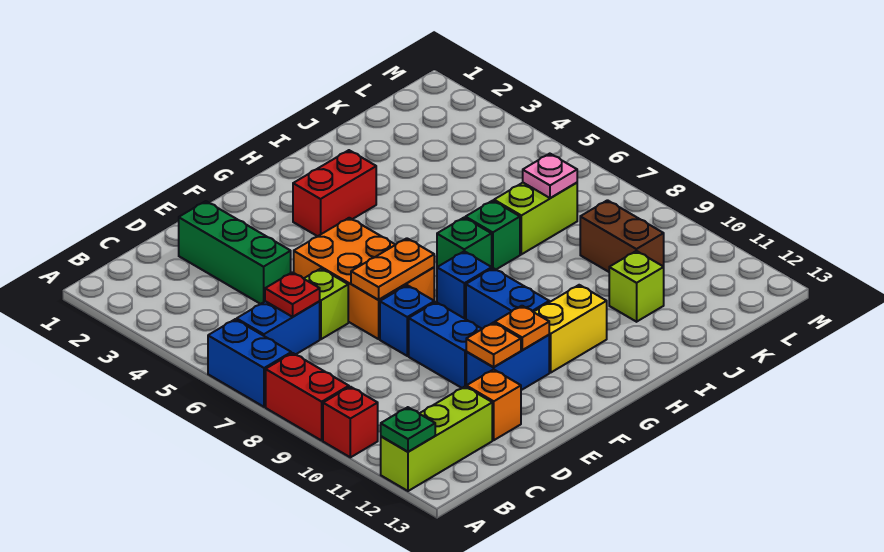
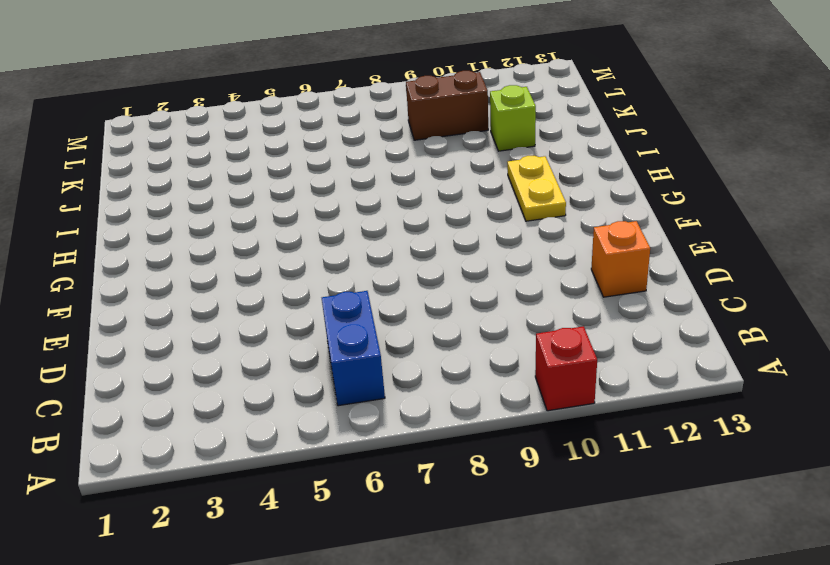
yellow 1x2 plate [507,156,566,221] -> yellow 1x2 brick [534,285,607,372]
none -> blue 1x2 brick [208,319,291,407]
none -> red 1x2 brick [266,353,349,440]
none -> lime 1x3 brick [381,387,492,491]

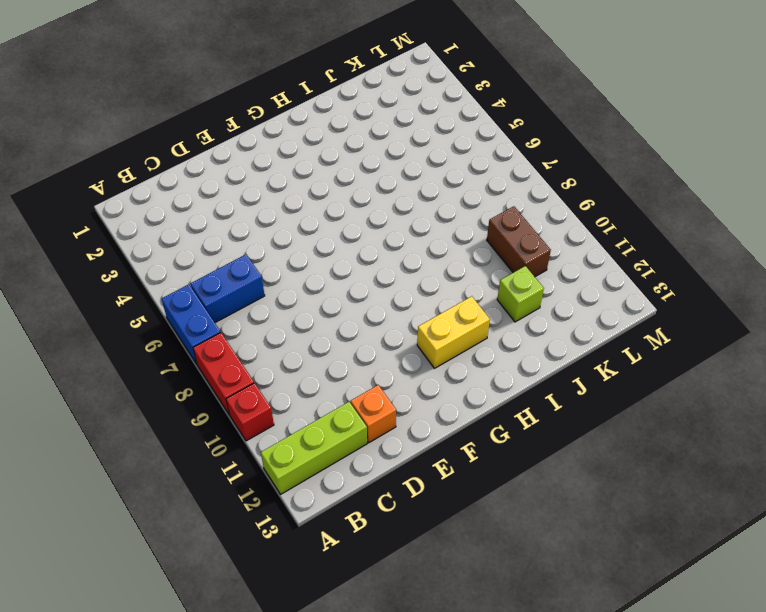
none -> green 1x3 brick [179,201,291,304]
none -> lime 1x1 brick [304,269,348,339]
none -> orange 2x3 brick [294,218,434,339]

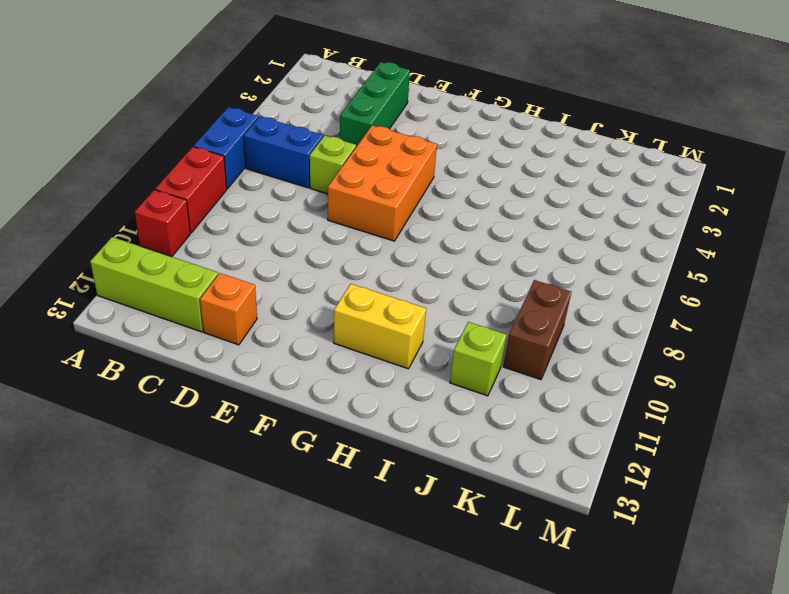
none -> blue 1x1 brick [380,285,435,356]
none -> blue 1x2 brick [409,302,482,388]
none -> blue 1x2 brick [466,335,549,390]

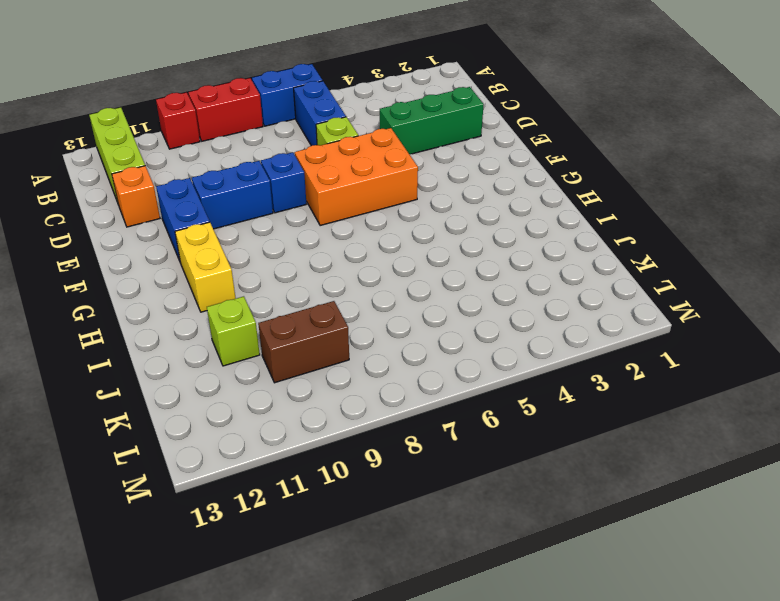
none -> red 1x2 brick [293,150,376,236]
none -> blue 1x1 brick [437,251,492,319]
none -> blue 1x2 brick [466,268,549,329]

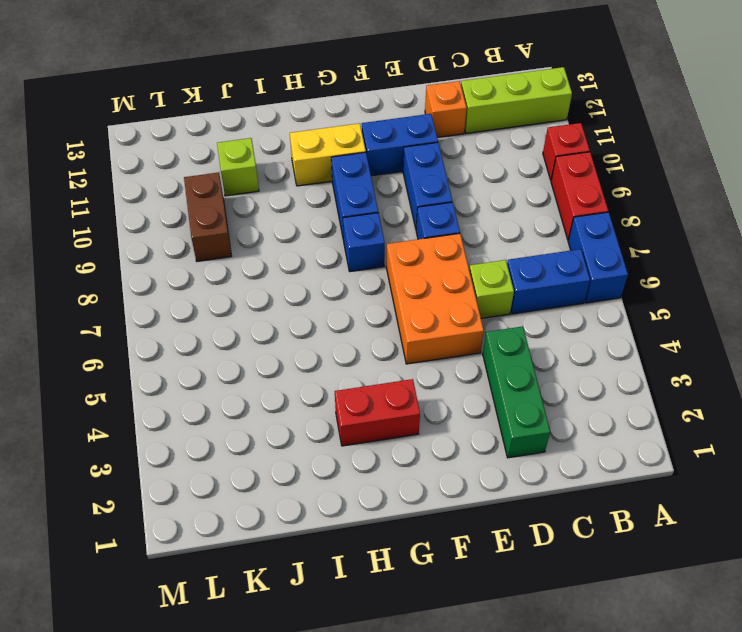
none -> green 1x1 brick [437,218,492,267]
none -> green 1x1 brick [465,201,520,269]
none -> lime 1x2 brick [494,183,577,254]

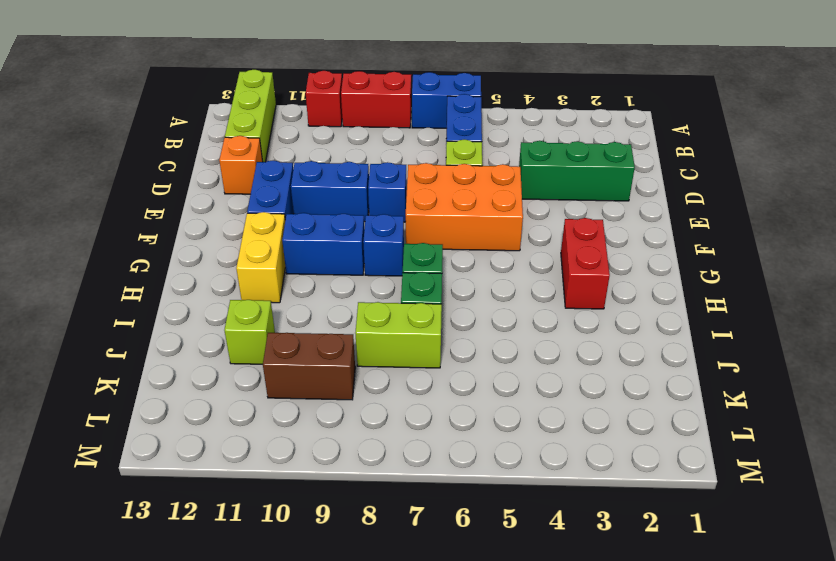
lime 1x2 brick [355,302,442,368] -> lime 1x2 brick turned to [494,183,577,254]
none -> green 1x1 plate [381,407,435,452]
none -> red 1x1 plate [265,272,320,317]
none -> orange 1x2 plate [351,238,434,300]

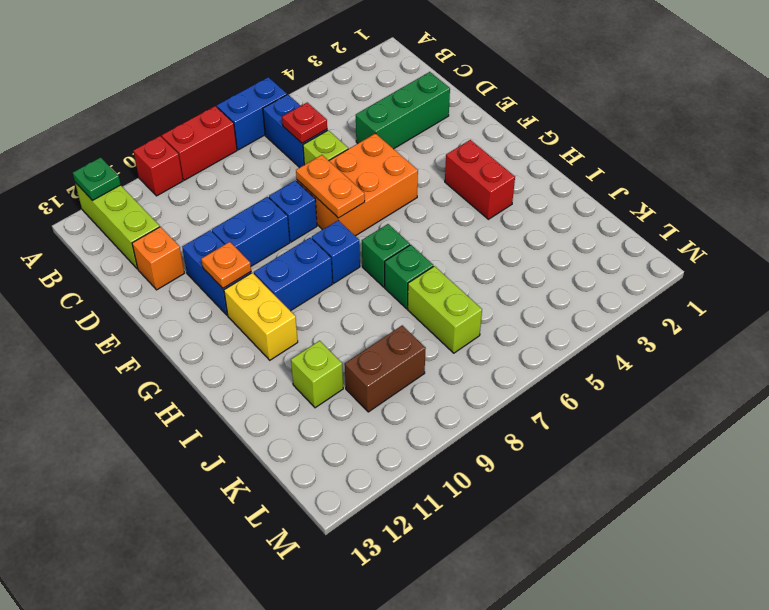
none -> orange 1x1 plate [466,323,521,367]
none -> pink 1x1 plate [523,154,577,198]

